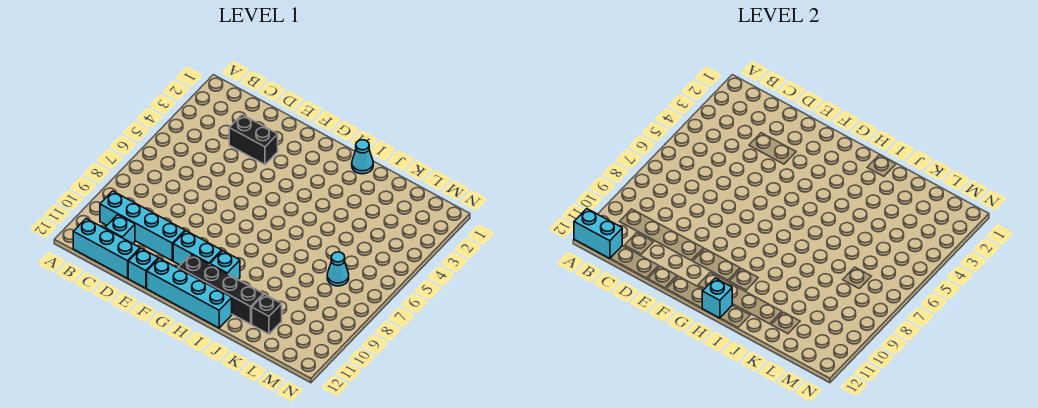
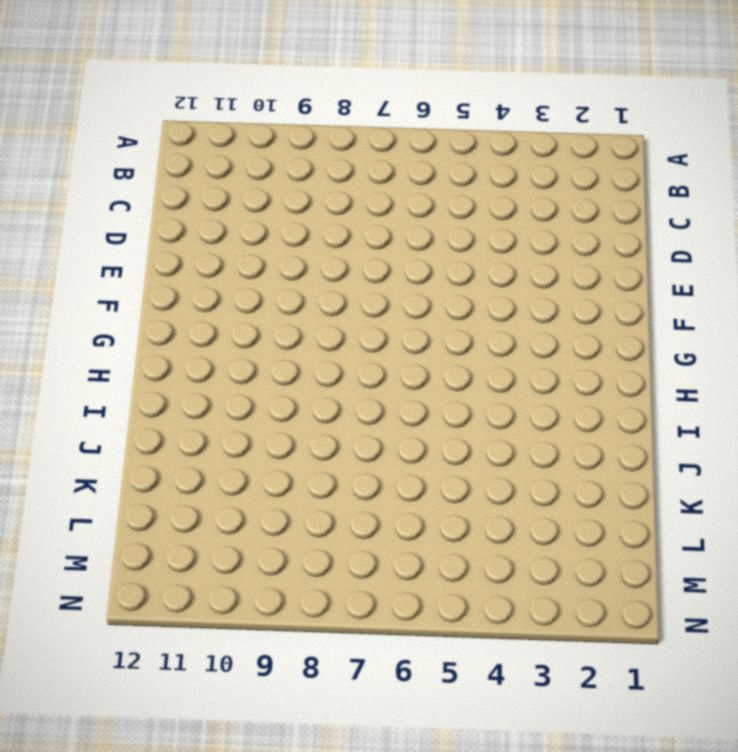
none -> cyan 1x4 brick [100,191,185,261]
none -> cyan 1x3 brick [73,219,140,278]
none -> cyan 1x1 brick [105,215,135,244]

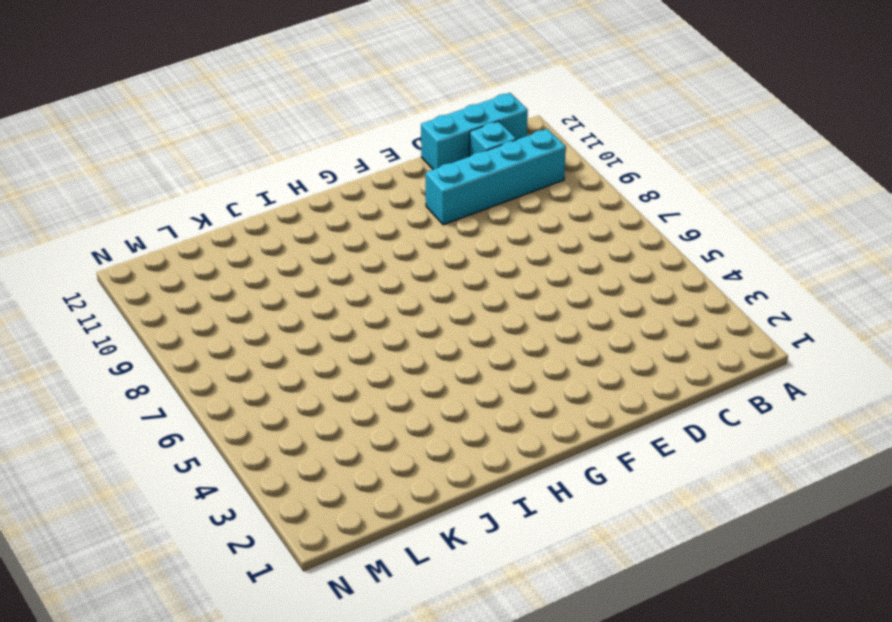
none -> black 1x2 brick [229,115,278,164]
none -> cyan 1x1 brick [128,248,158,288]
none -> cyan 1x2 brick [173,231,222,265]

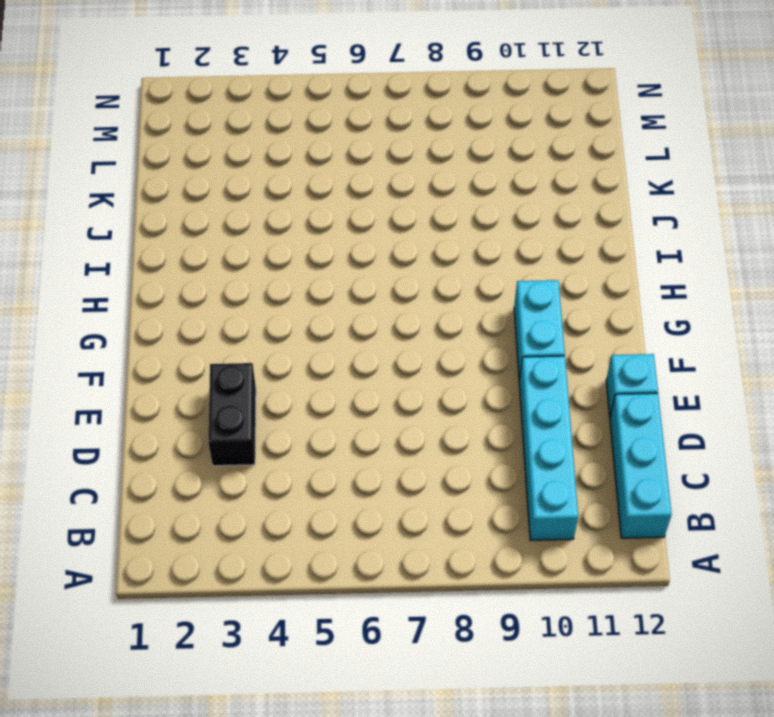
none -> cyan 1x1 brick [105,215,135,244]
none -> cyan 1x4 brick [147,258,232,328]
none -> black 1x4 brick [179,255,263,324]

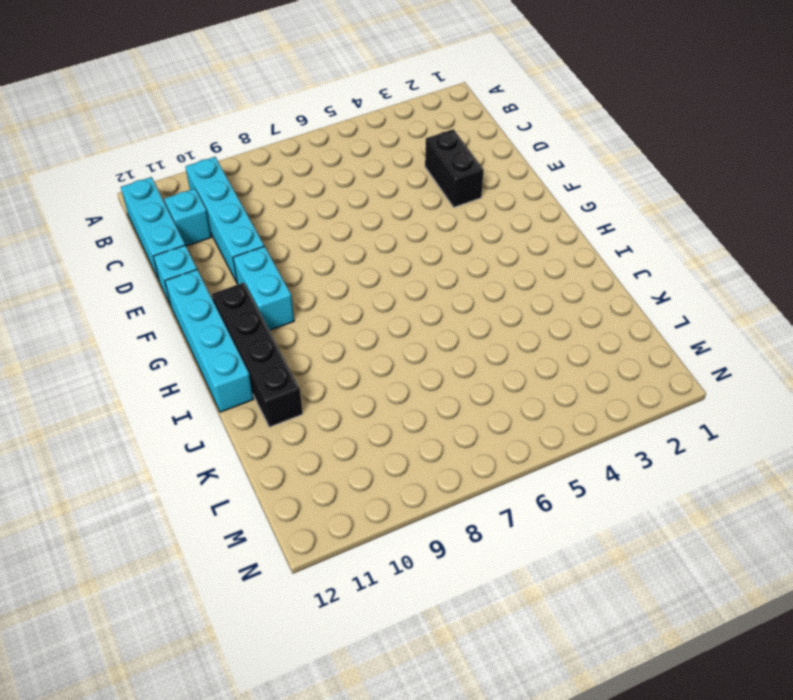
none -> cyan 1x1 brick [210,251,240,279]
none -> cyan 1x1 cone [352,140,373,174]
none -> black 1x1 brick [252,294,282,334]

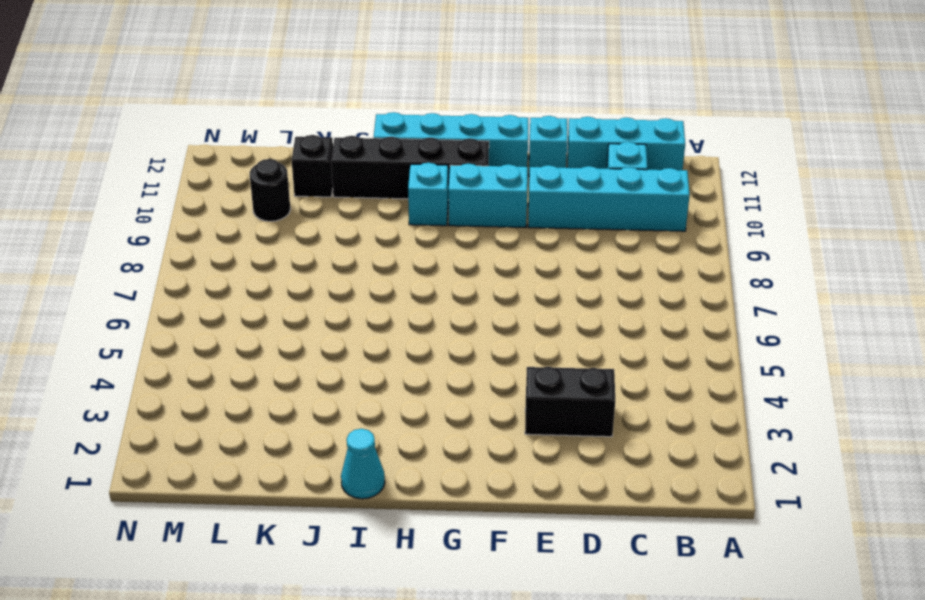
black 1x1 round brick [250,159,290,221] -> none
none -> cyan 1x1 cone [327,252,349,286]
none -> cyan 1x2 brick [574,209,622,258]
none -> cyan 1x1 brick [702,278,732,318]

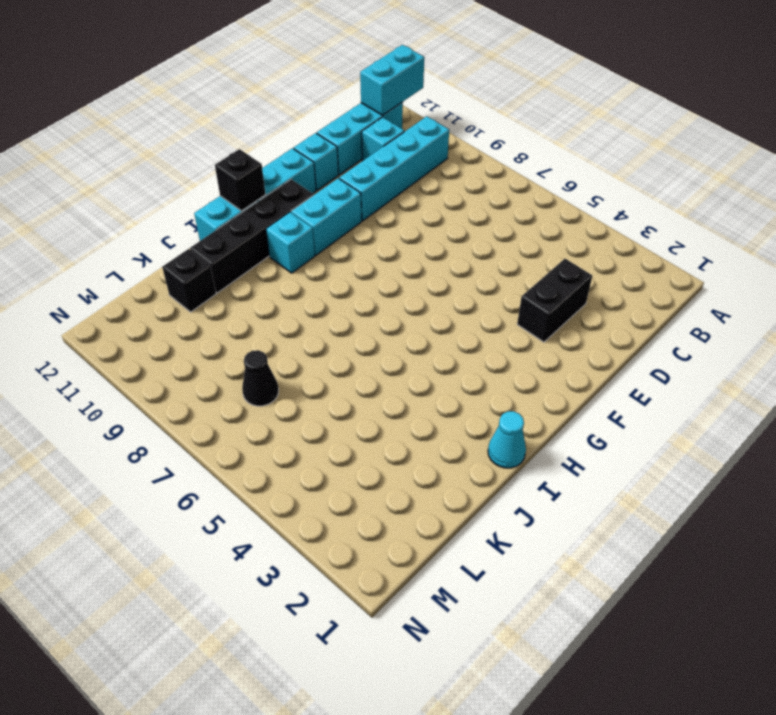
black 1x1 brick [215,149,266,211] -> cyan 1x1 brick [702,278,732,318]
black 1x1 cone [242,350,279,406] -> cyan 1x1 cone [327,252,349,286]

